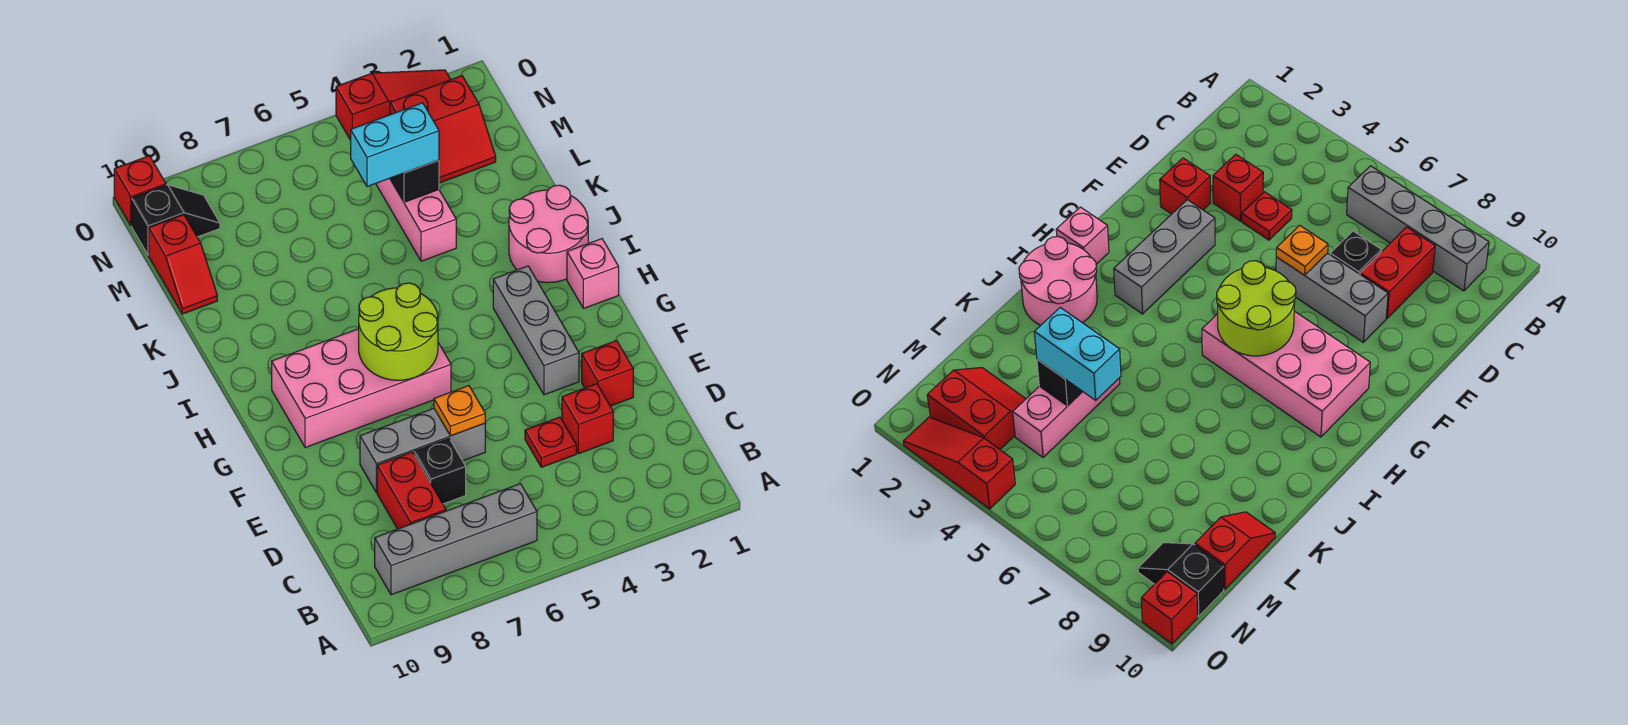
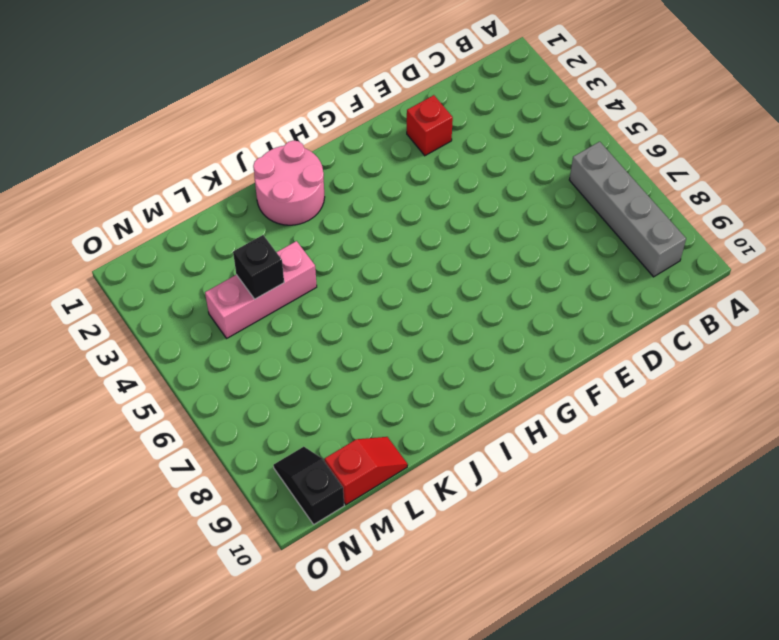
none -> red 1x2 brick [377,452,446,529]
none -> red 1x1 brick [562,384,613,454]
none -> red 1x1 plate [525,417,576,467]

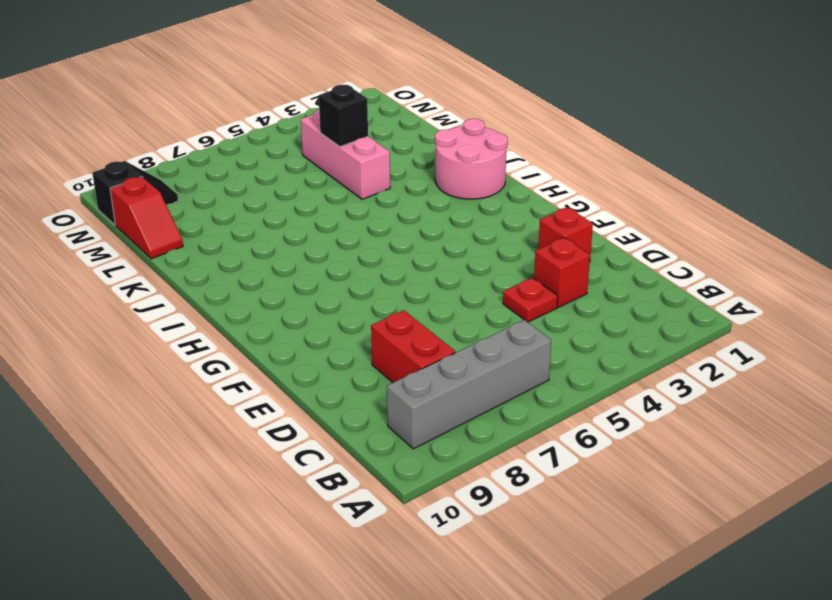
none -> black 1x1 brick [414,439,466,504]
none -> grey 1x3 brick [360,408,485,493]
none -> grey 1x3 brick [493,266,579,395]

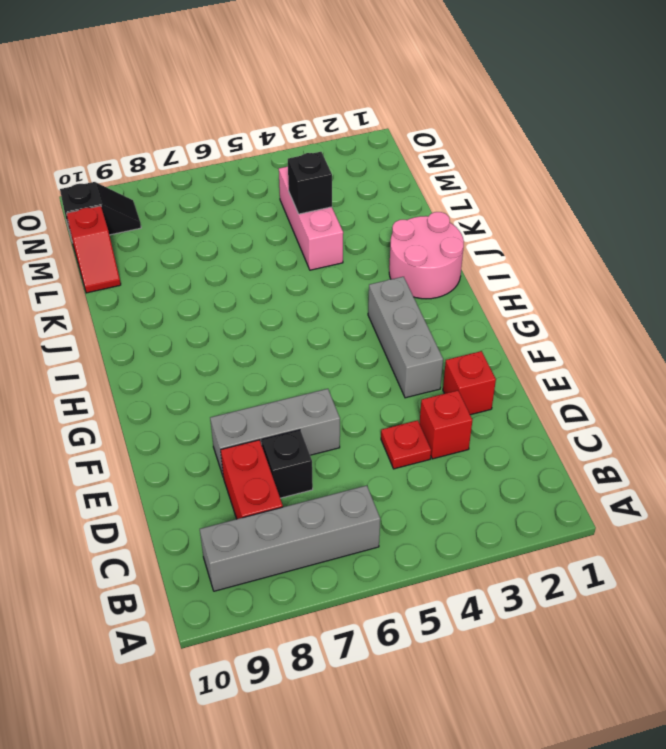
none -> pink 2x4 brick [272,329,451,448]
none -> pink 1x1 brick [567,239,619,309]
none -> red 2x2 slope [390,76,496,183]

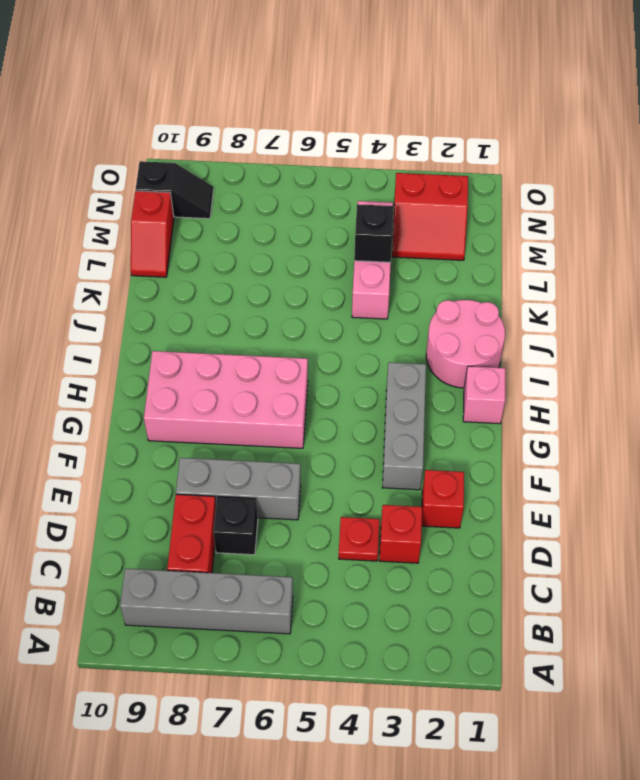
none -> red 1x3 slope [336,70,451,140]
none -> red 1x1 brick [114,156,166,226]
none -> orange 1x1 plate [434,386,485,436]

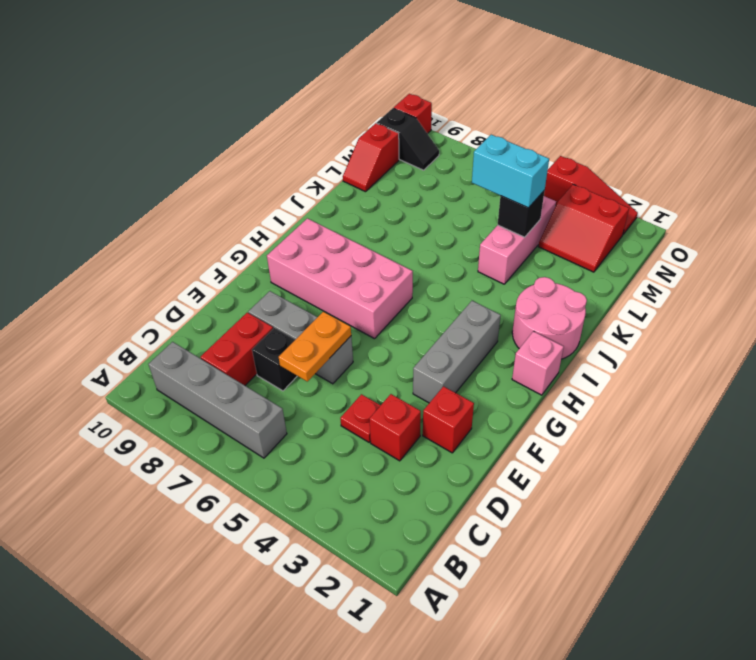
orange 1x2 plate [279,312,351,381] -> orange 1x1 plate [434,386,485,436]
none -> lime 2x2 round brick [359,283,438,380]

